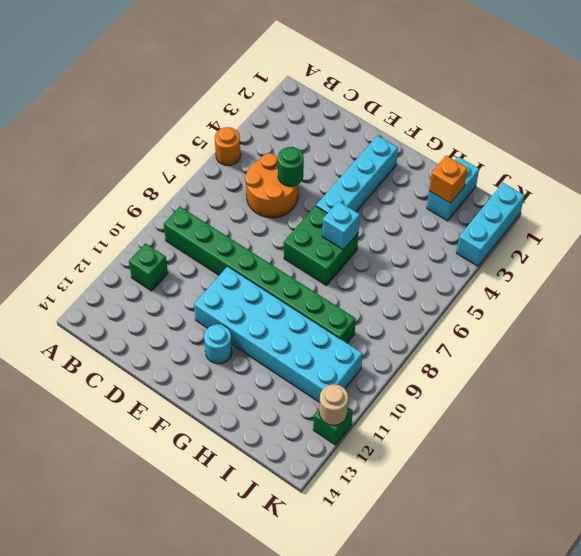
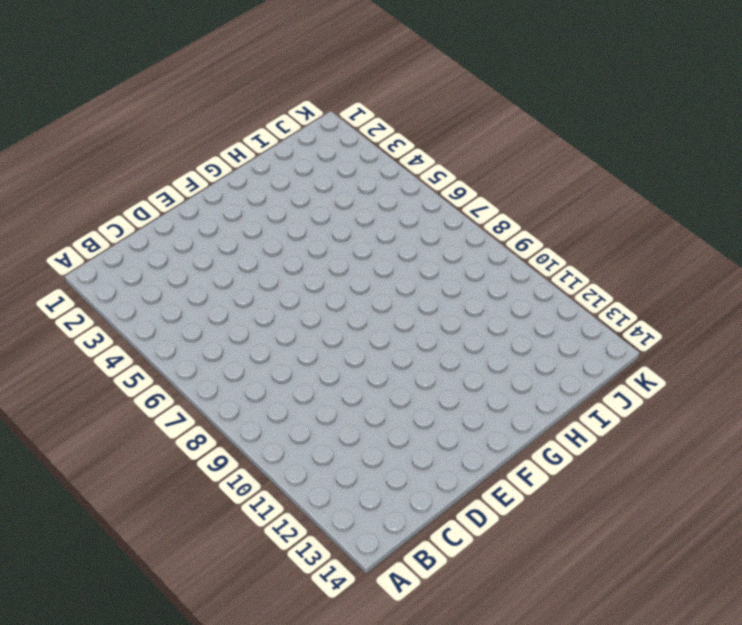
none -> orange 1x1 round brick [215,127,241,166]
none -> green 1x8 brick [164,207,356,343]
none -> green 1x1 brick [129,243,168,291]

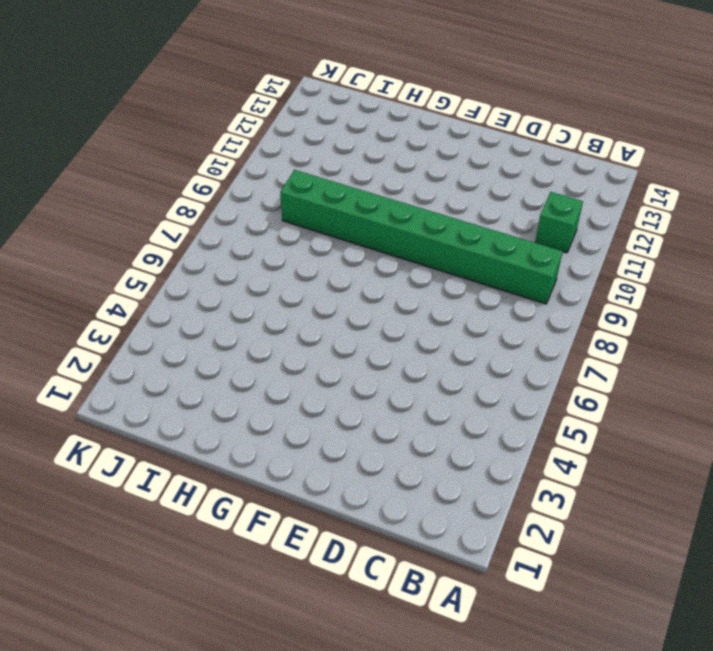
none -> orange 1x1 round brick [215,127,241,166]
none -> orange 2x2 round brick [245,153,298,218]
none -> cyan 2x6 brick [194,266,363,402]

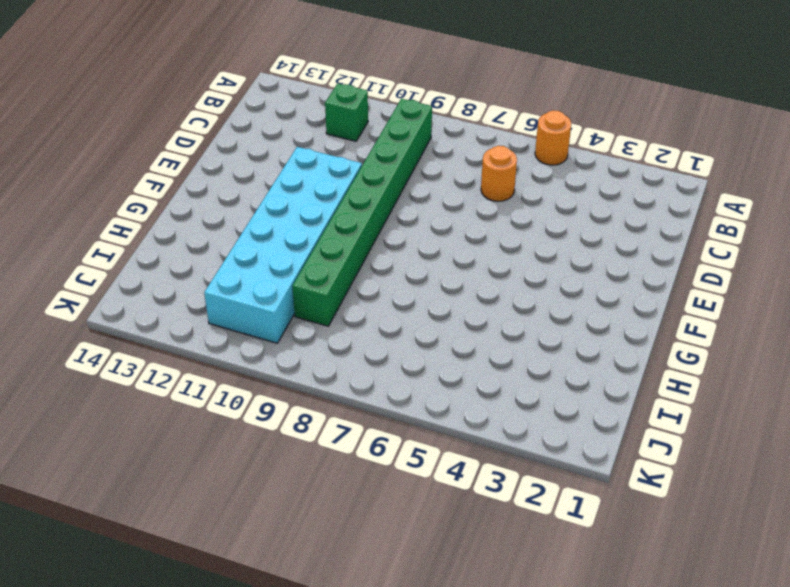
orange 1x1 round brick [481,146,517,201] -> orange 2x2 round brick [245,153,298,218]
none -> cyan 1x4 brick [316,135,398,213]
none -> green 2x2 brick [284,206,359,286]
none -> cyan 1x1 round brick [204,324,232,364]

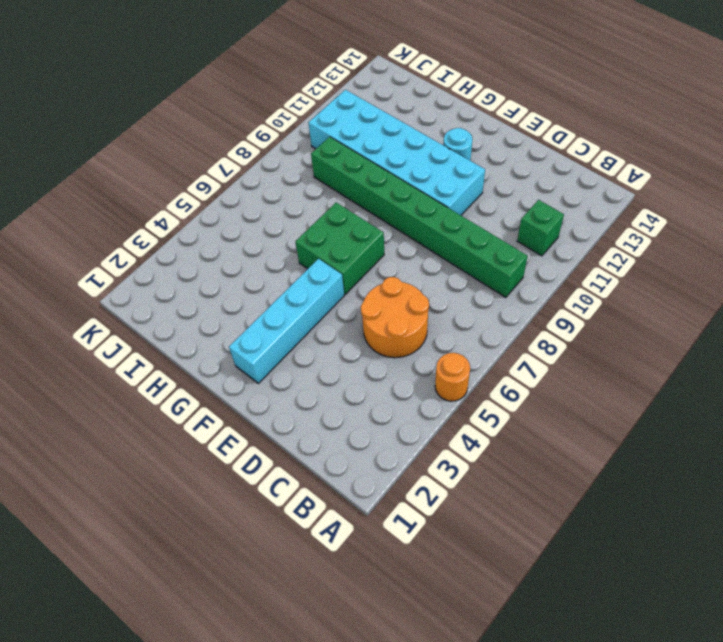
none -> cyan 1x2 brick [427,157,479,221]
none -> cyan 1x3 brick [456,183,525,266]
none -> green 1x1 brick [313,407,353,445]

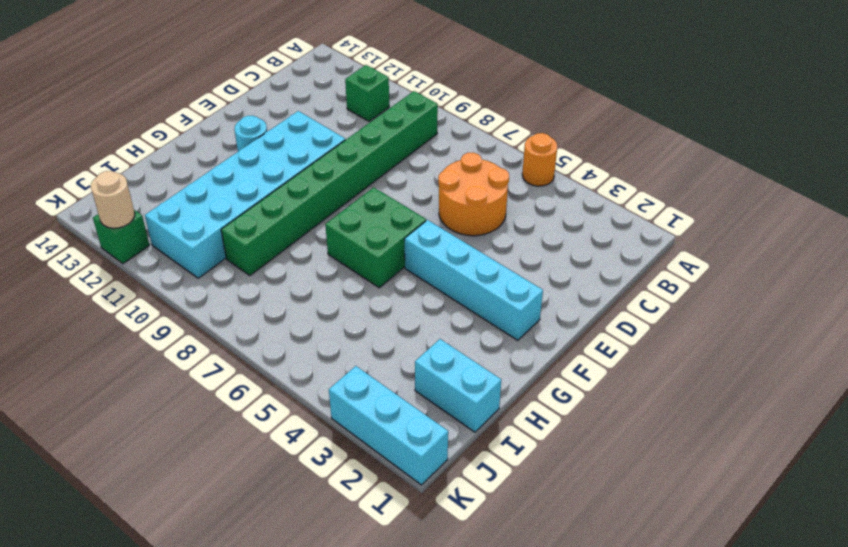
none -> green 1x1 round brick [278,147,304,186]
none -> cyan 1x1 brick [322,201,360,250]
none -> orange 1x1 brick [429,156,468,203]

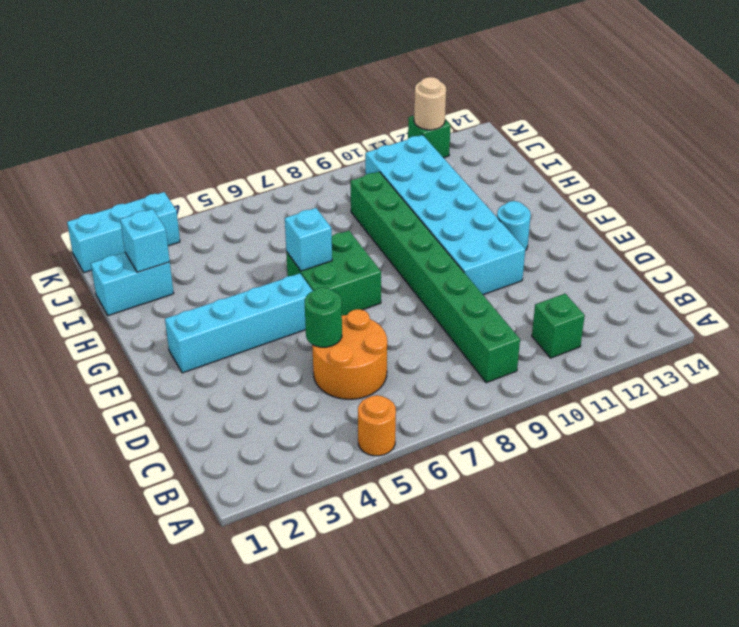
cyan 1x1 brick [120,209,170,272] -> orange 1x1 brick [429,156,468,203]

